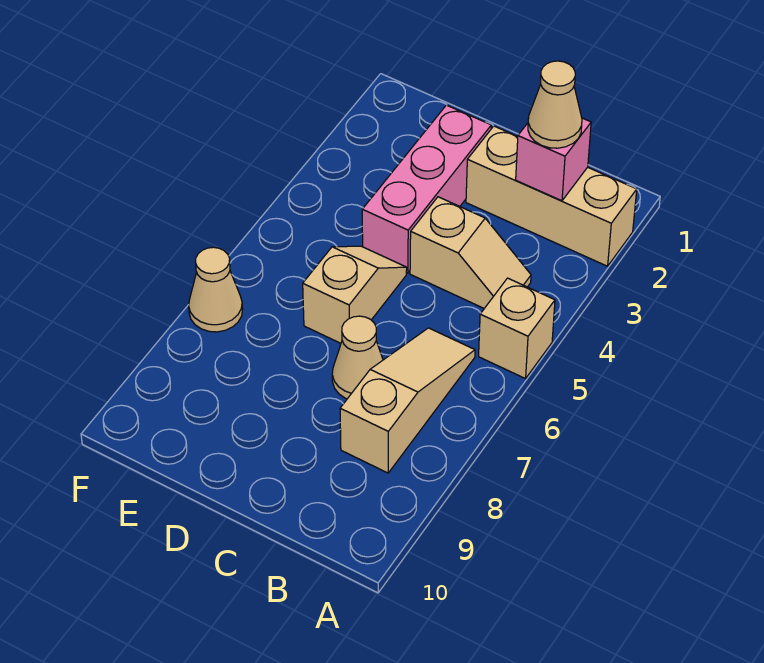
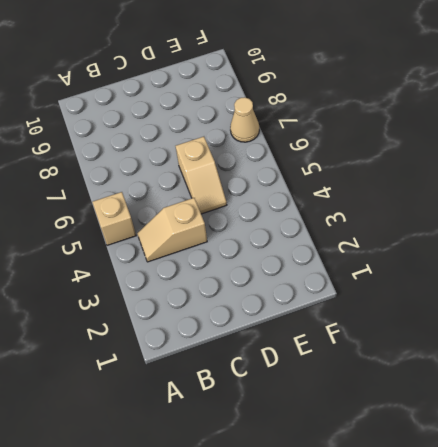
none -> tan 1x3 brick [466,126,637,266]
none -> tan 1x3 slope [340,328,475,473]

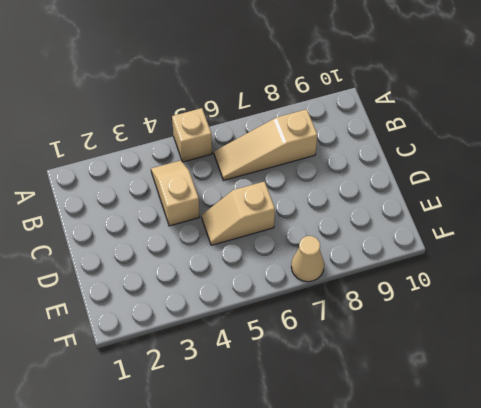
none -> tan 1x3 brick [466,126,637,266]
none -> tan 1x1 cone [332,316,383,399]

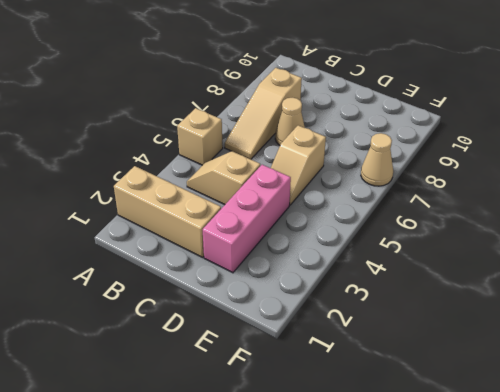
none -> pink 1x1 brick [516,118,591,201]
none -> tan 1x1 cone [528,61,582,148]

